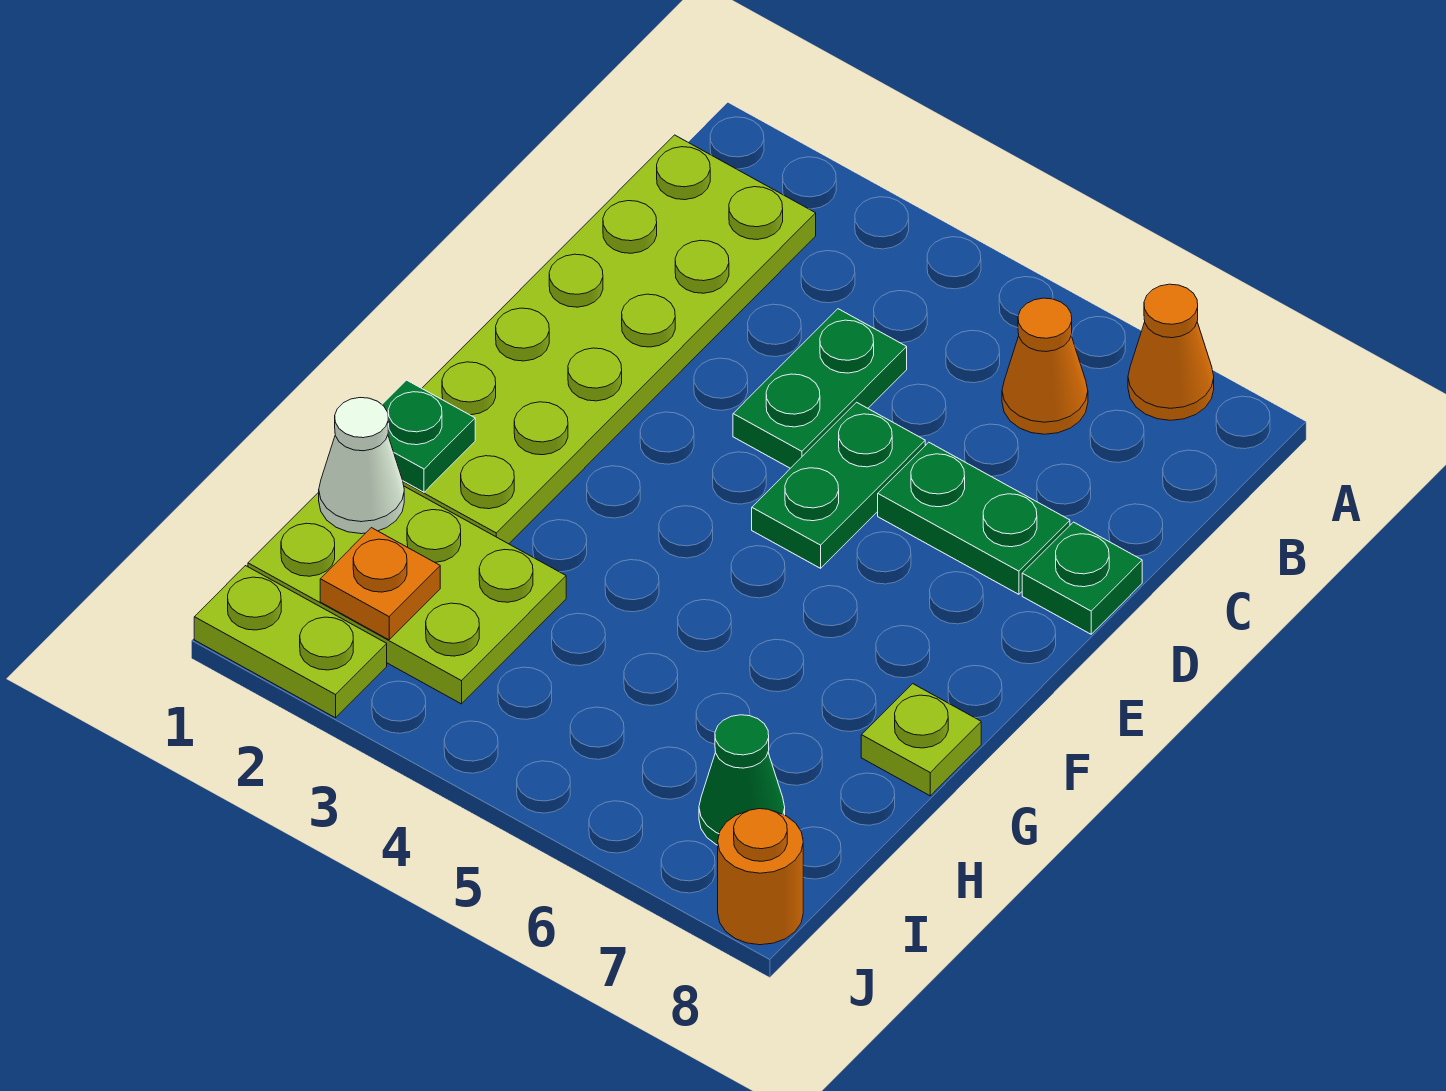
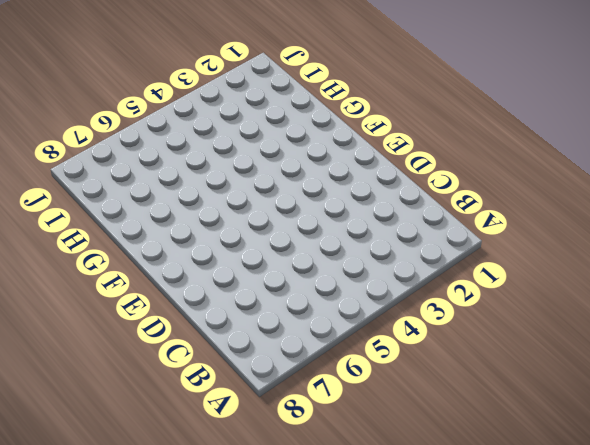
none -> orange 1x1 cone [1128,284,1214,420]
none -> lime 2x6 plate [403,135,816,544]
none -> orange 1x1 cone [1002,298,1088,434]

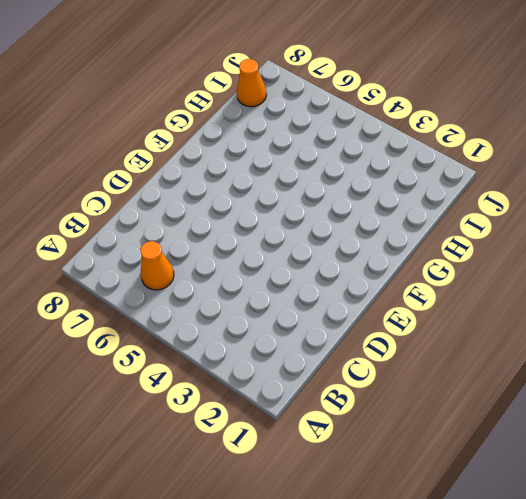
orange 1x1 cone [237,59,267,107] -> orange 1x1 cone moved to [1128,284,1214,420]
none -> lime 2x6 plate [403,135,816,544]
none -> green 1x2 plate [733,309,907,468]
none -> green 1x2 plate [752,402,925,568]

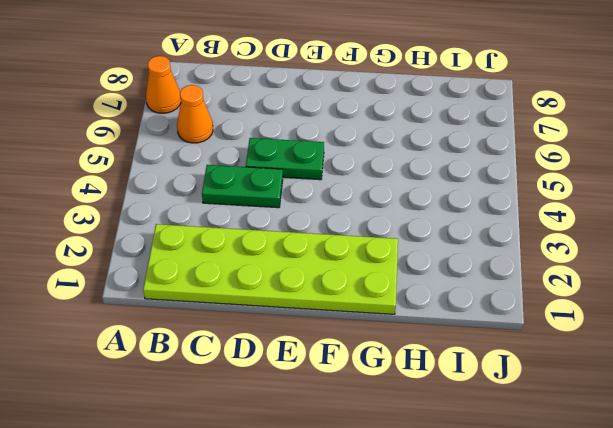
none -> green 1x2 plate [878,442,1070,594]
none -> green 1x1 plate [1022,522,1142,634]
none -> lime 1x1 plate [861,684,981,796]

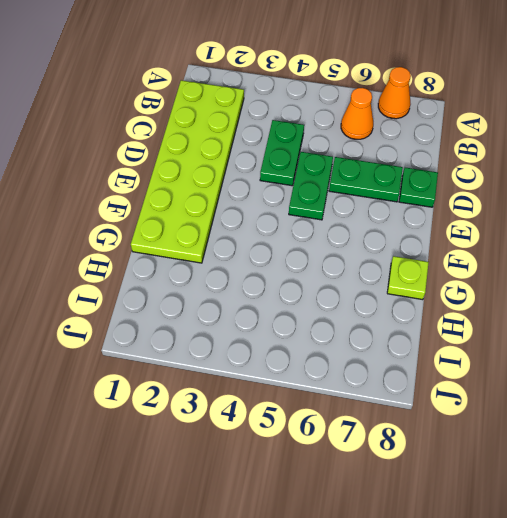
none -> lime 2x3 plate [248,486,566,704]
none -> green 1x1 cone [699,715,785,845]
none -> lime 1x2 plate [194,566,387,718]

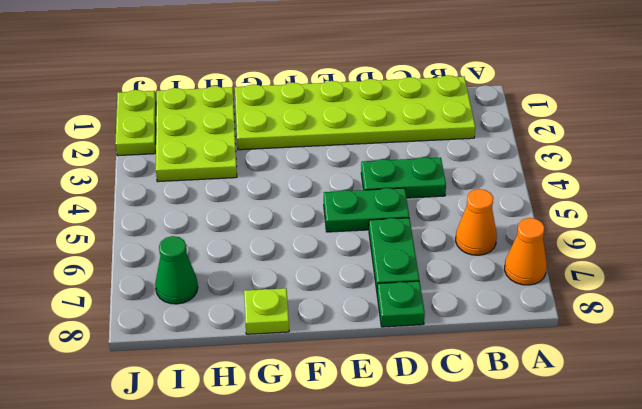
none -> orange 1x1 round brick [718,809,803,945]
none -> green 1x1 plate [382,380,475,492]
none -> white 1x1 cone [319,398,404,534]

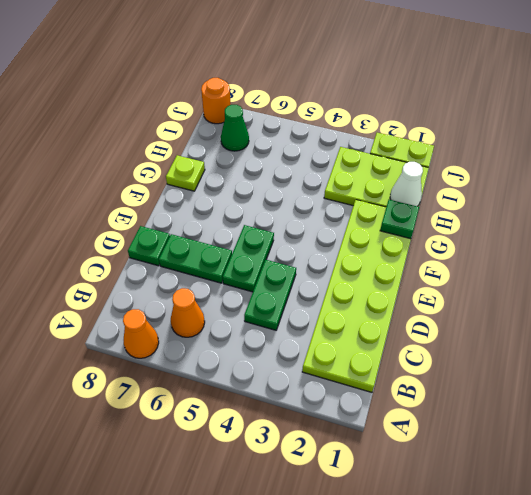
none -> orange 1x1 plate [320,528,440,640]

